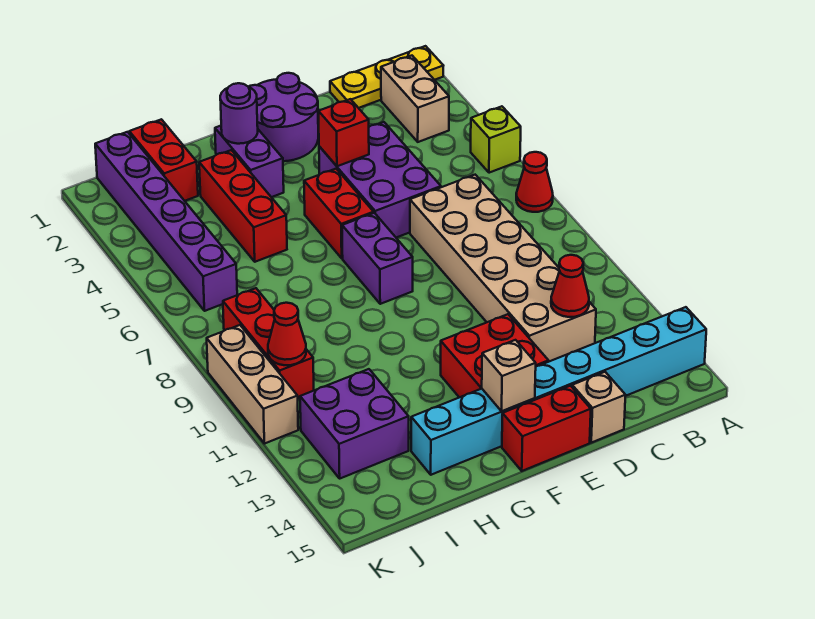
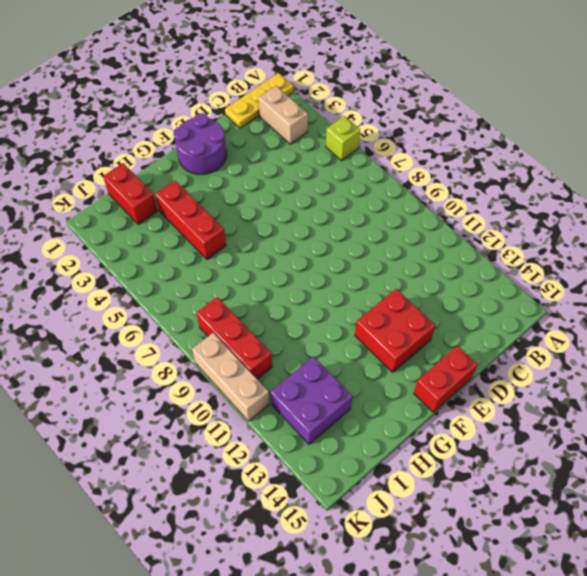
none -> red 1x1 cone [516,152,553,212]
none -> cyan 1x8 brick [411,307,706,475]
none -> tan 2x6 brick [410,175,596,361]

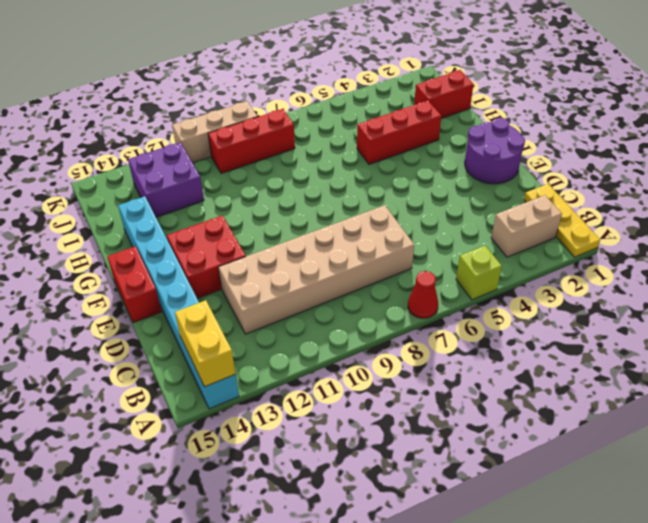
yellow 1x2 brick [175,300,236,387] -> none
none -> purple 2x3 brick [319,122,441,238]
none -> tan 1x1 brick [572,372,625,443]
none -> red 1x2 brick [304,169,374,258]

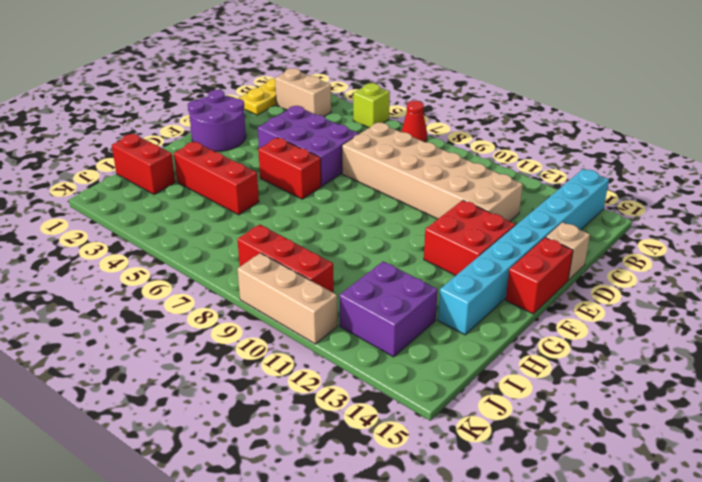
none -> purple 1x2 brick [342,213,413,304]
none -> purple 1x2 brick [215,126,284,197]
none -> purple 1x6 brick [95,132,237,311]

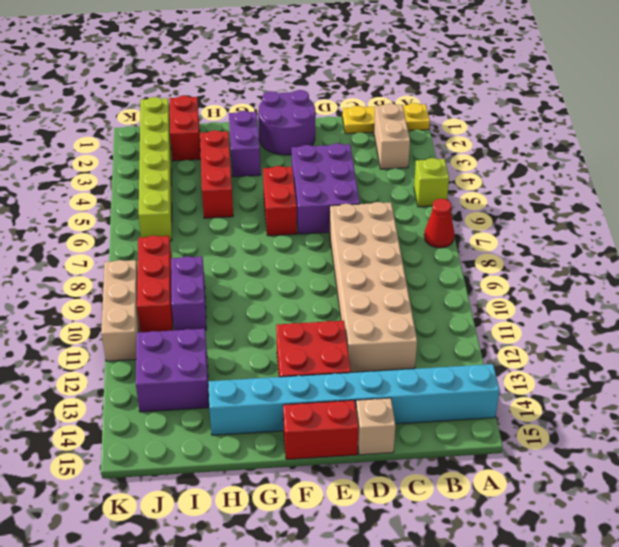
purple 1x2 brick [171,256,206,330] -> purple 1x2 brick moved to [342,213,413,304]
lime 1x6 brick [139,97,172,241] -> purple 1x6 brick [95,132,237,311]
none -> red 1x1 cone [551,255,589,317]
none -> red 1x1 brick [318,99,369,166]
none -> tan 1x1 brick [482,340,536,411]

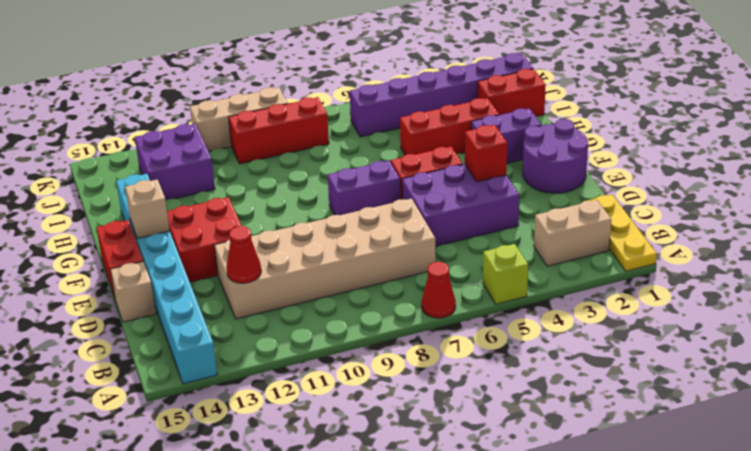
none -> purple 1x1 round brick [220,83,258,144]
none -> red 1x1 cone [268,303,306,365]

